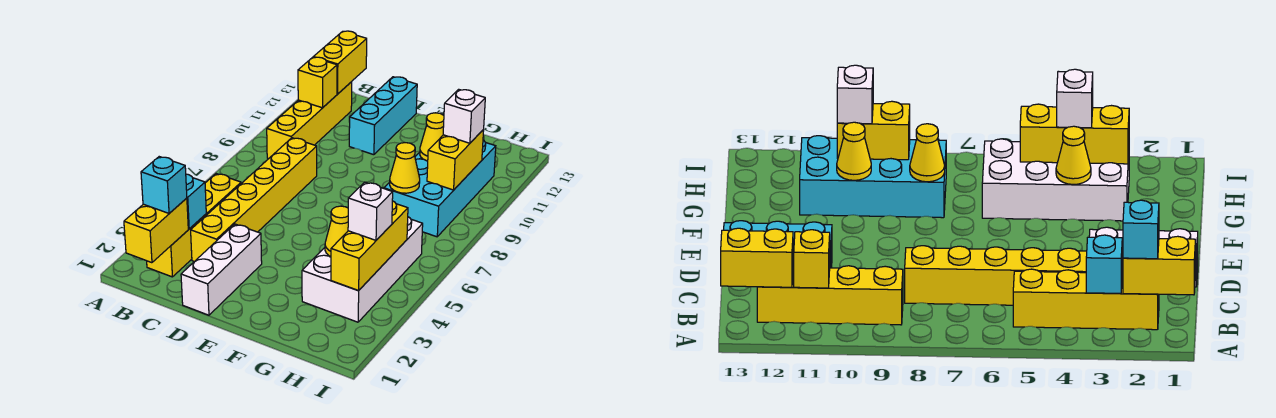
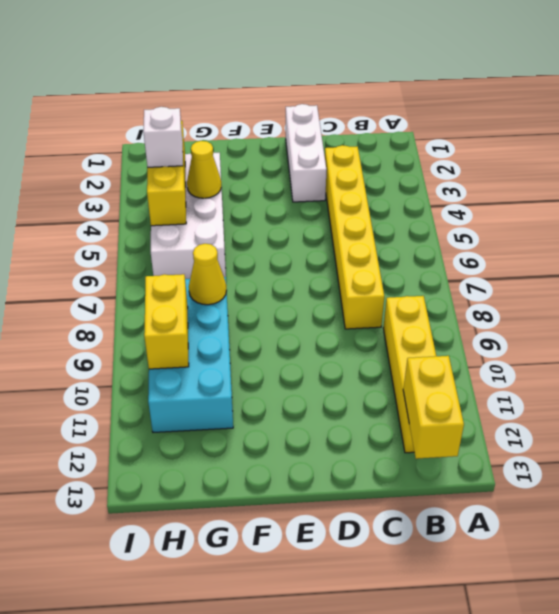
none -> yellow 1x4 brick [147,174,241,277]
none -> cyan 1x3 brick [349,77,417,155]
none -> yellow 1x2 brick [124,198,188,263]

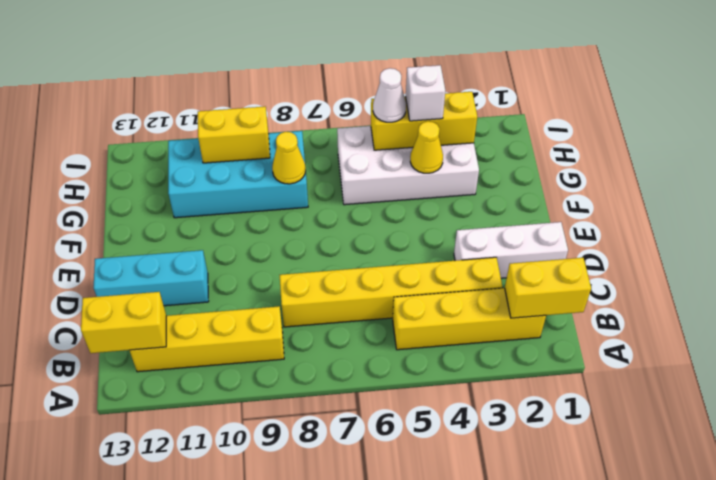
white 1x1 cone [373,68,406,122] -> none
none -> cyan 1x1 brick [186,174,206,229]
none -> yellow 1x1 brick [298,57,337,108]
none -> yellow 1x1 cone [420,113,444,161]

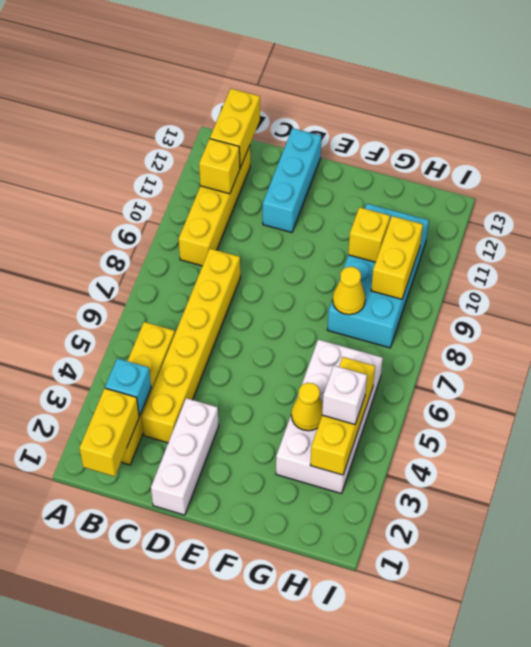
yellow 1x1 brick [348,207,390,262] -> yellow 1x1 cone [420,113,444,161]
none -> cyan 1x1 brick [141,157,187,213]
none -> white 1x1 brick [443,89,485,143]

